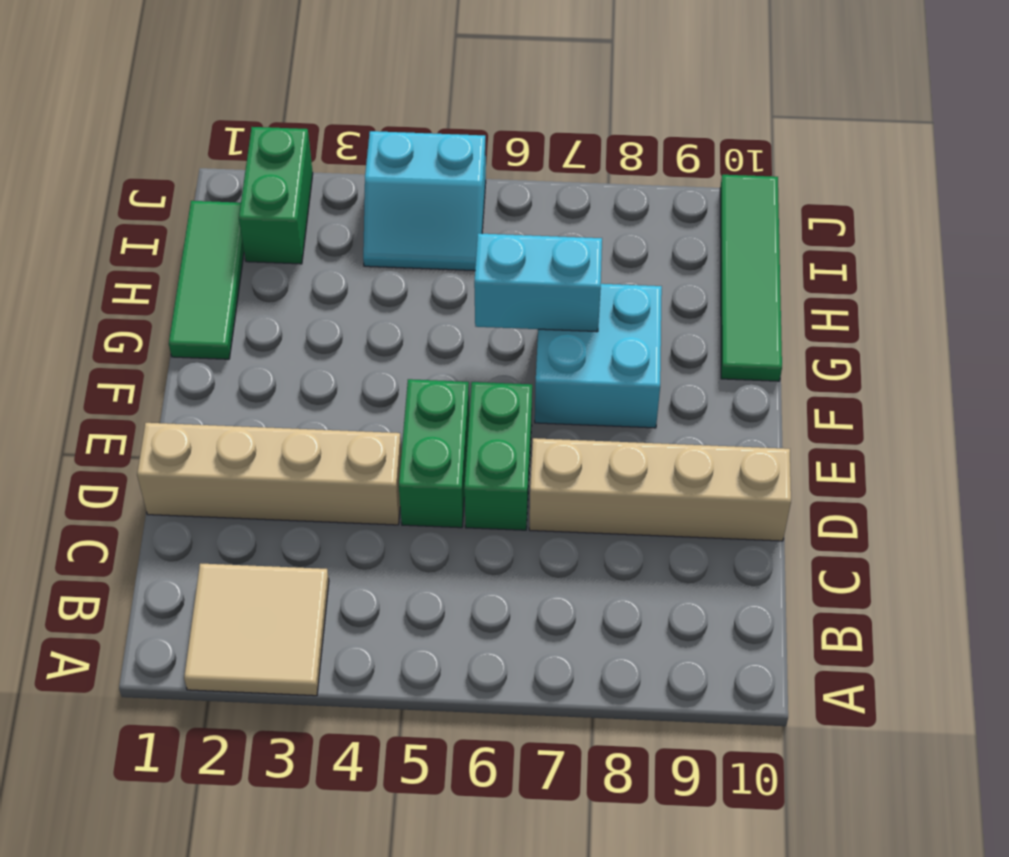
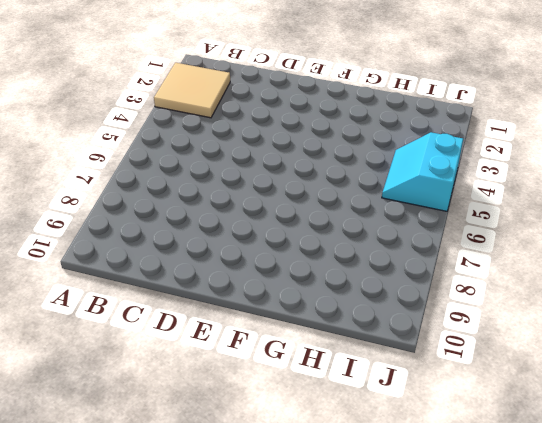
none -> tan 1x4 brick [137,423,402,525]
none -> green 1x2 brick [399,379,469,528]

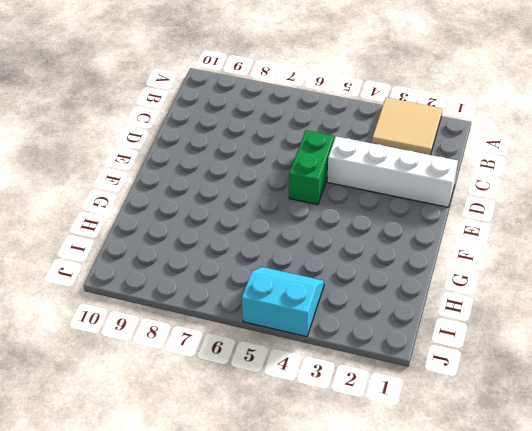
white 1x4 brick [327,136,458,207] -> tan 1x4 brick [137,423,402,525]
none -> green 1x2 brick [464,382,532,530]
none -> tan 1x4 brick [529,438,791,541]

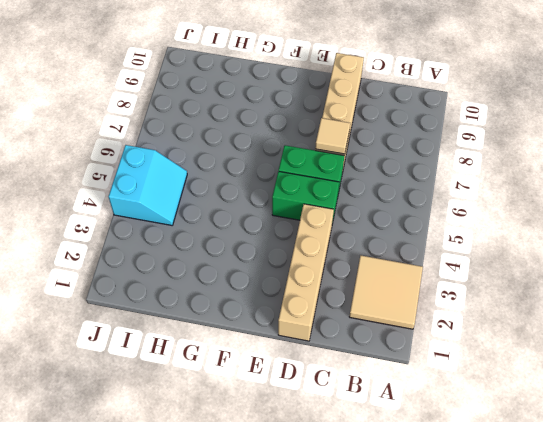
tan 1x1 tile [315,118,350,154] -> none
none -> cyan 2x2 brick [535,284,662,428]
none -> green 1x3 tile [169,201,244,359]

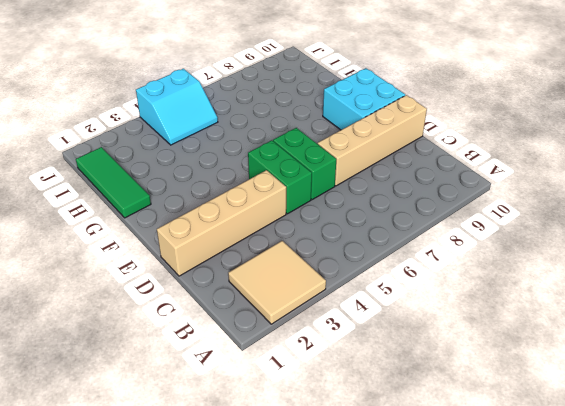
cyan 2x2 brick [323,68,405,130] -> cyan 2x2 brick moved to [535,284,662,428]
none -> green 1x4 tile [720,175,782,381]
none -> green 1x2 brick [239,127,313,264]

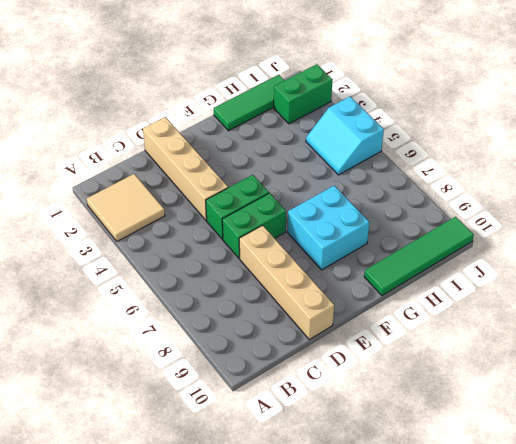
none -> cyan 1x2 brick [474,233,602,332]

